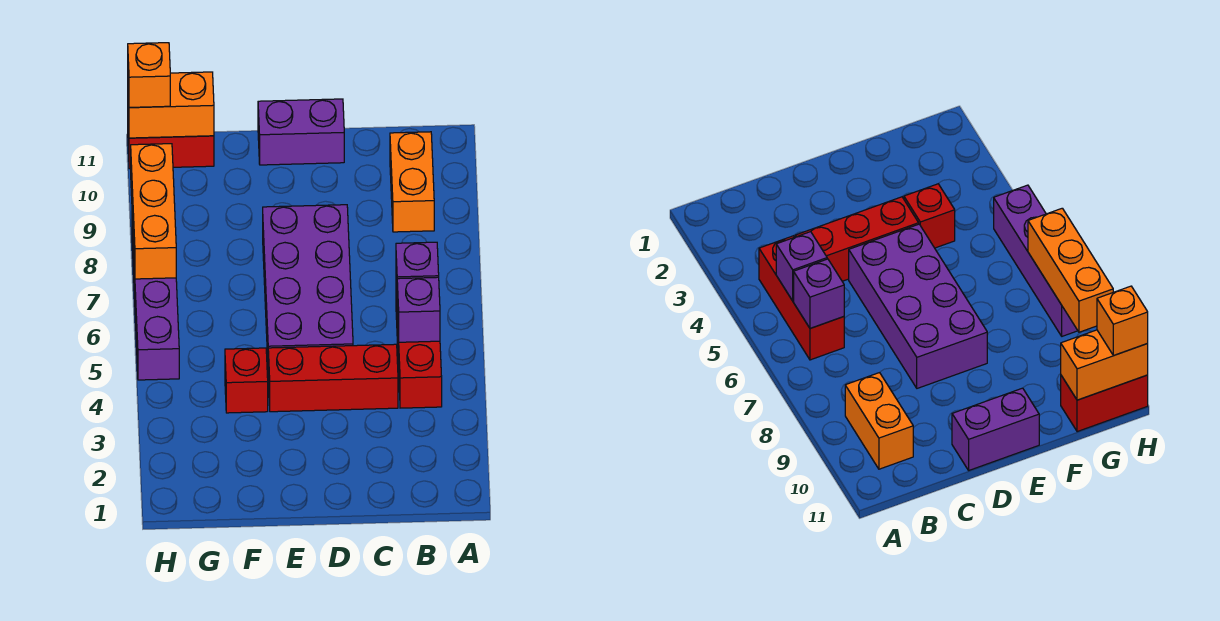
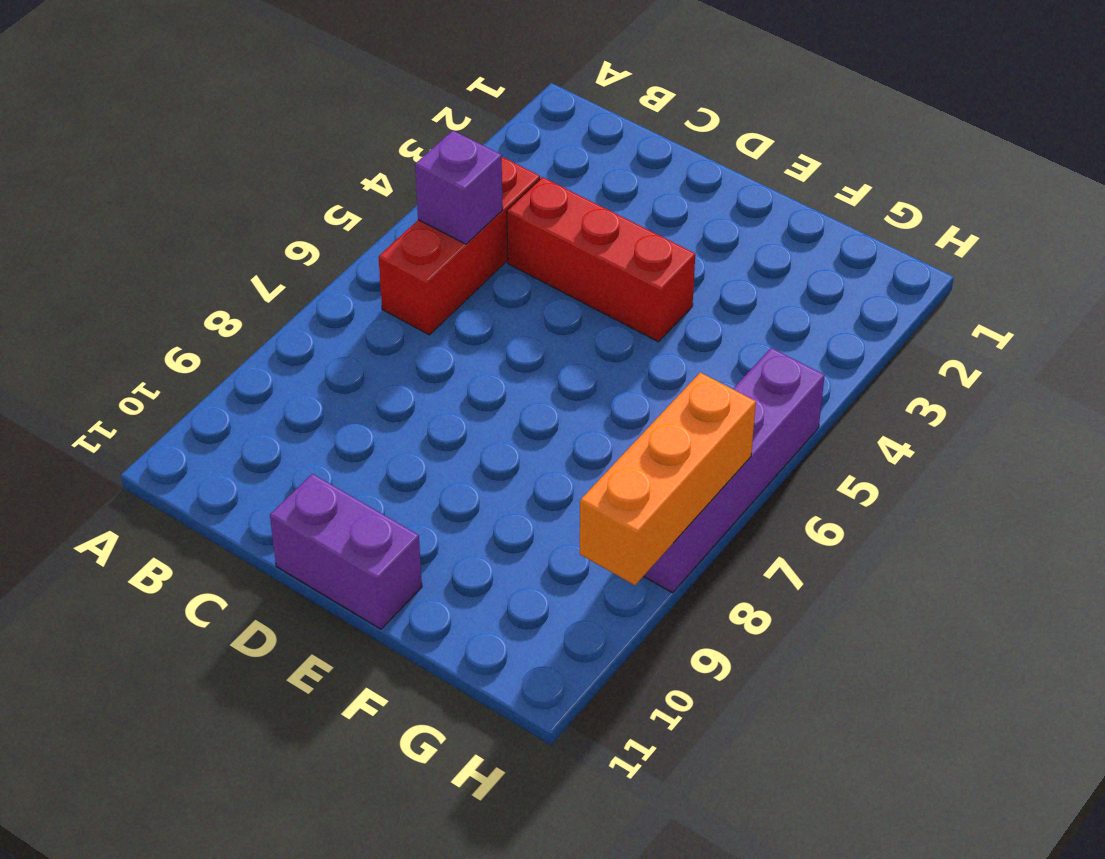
none -> orange 1x2 brick [390,132,434,232]
none -> purple 2x4 brick [263,205,353,358]
none -> red 1x1 brick [225,348,268,413]

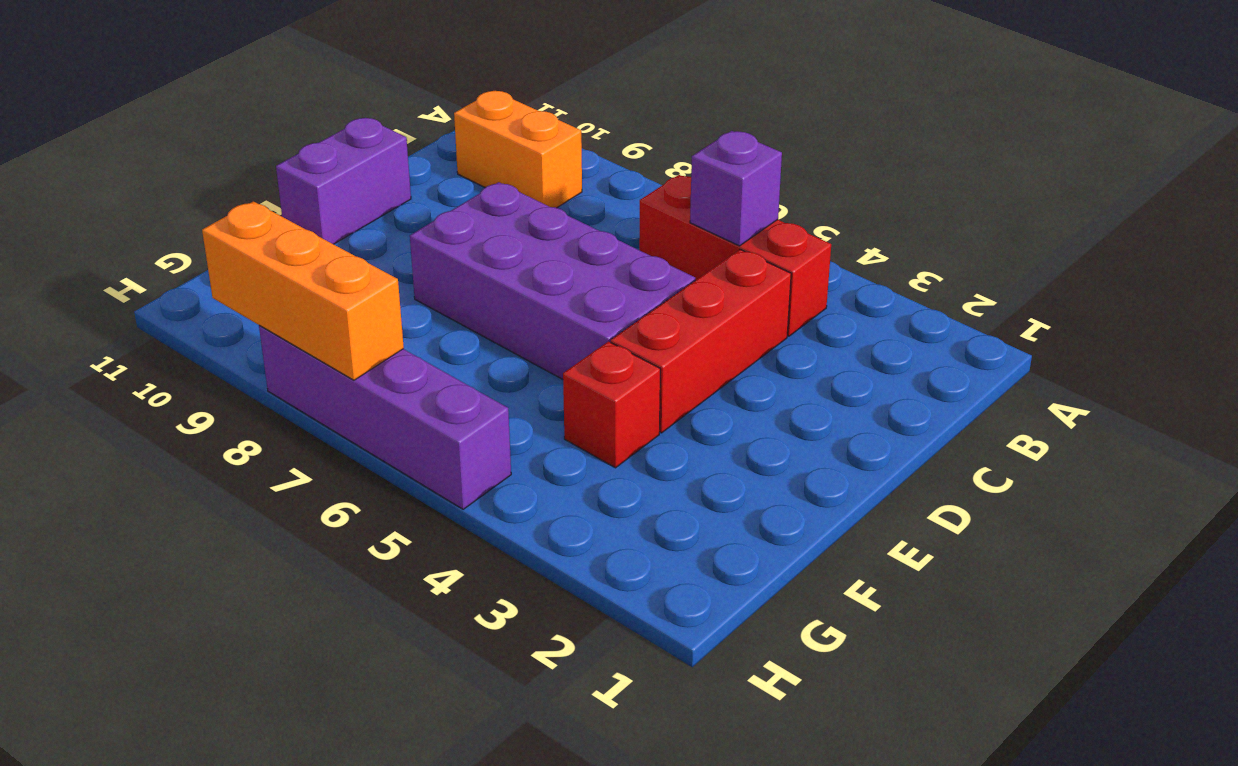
none -> red 1x2 brick [128,124,214,169]
none -> purple 1x1 brick [396,242,439,290]
none -> orange 1x2 brick [128,72,214,138]

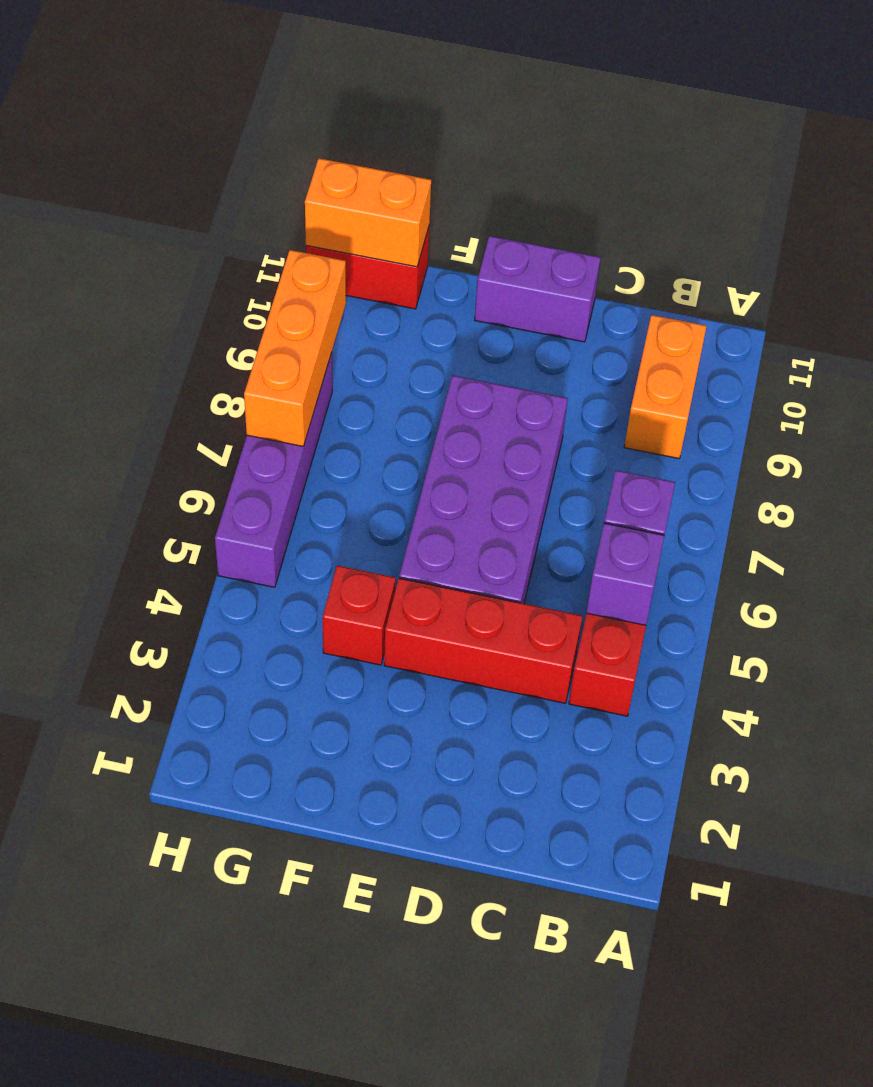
none -> orange 1x1 brick [128,43,170,107]

